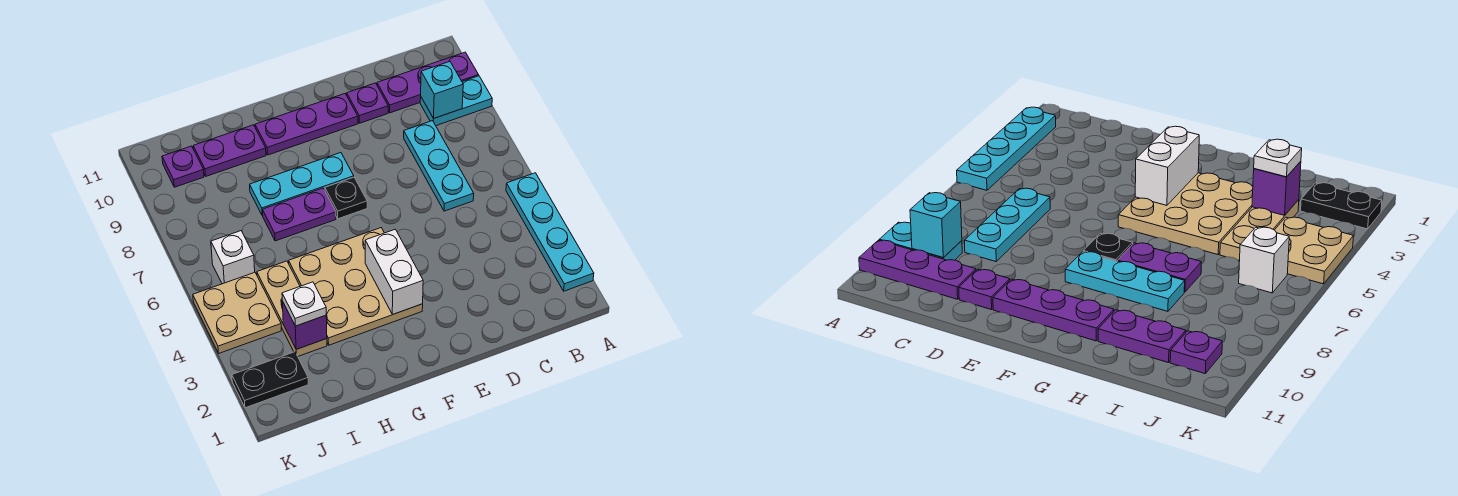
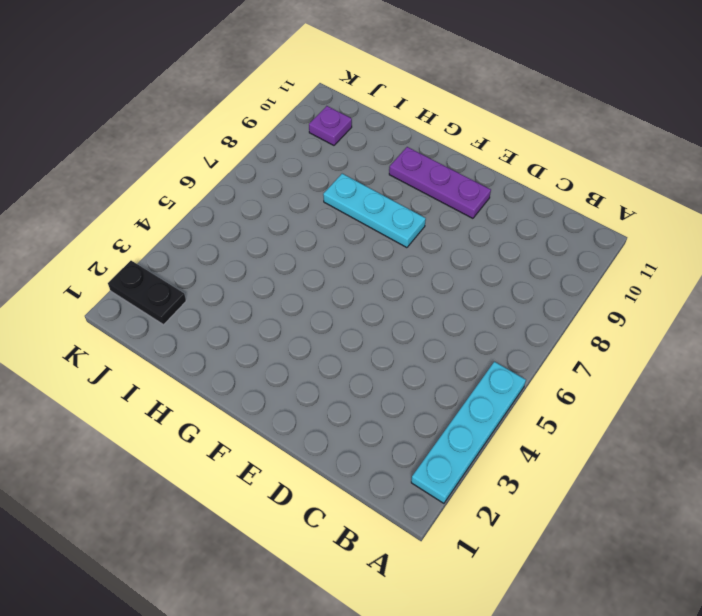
none -> cyan 1x2 plate [420,76,492,126]
none -> purple 1x3 plate [377,52,478,113]
none -> cyan 1x3 plate [404,121,474,211]

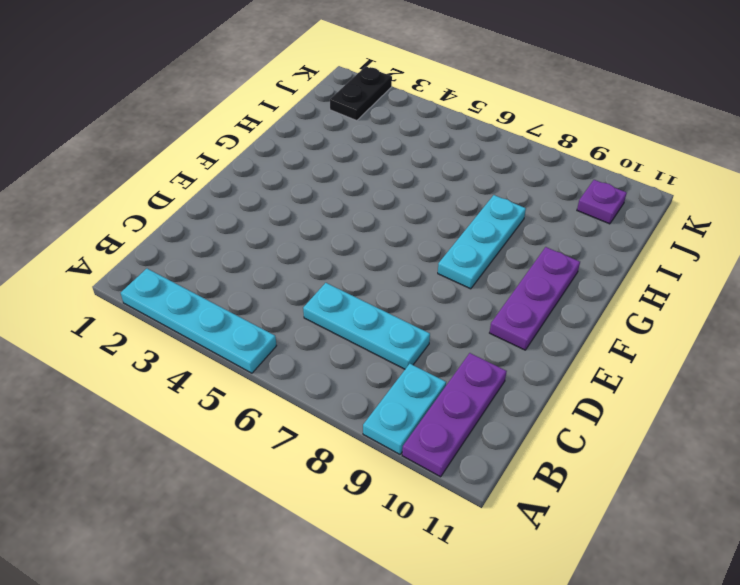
none -> purple 1x1 plate [347,83,388,123]
none -> tan 3x3 plate [289,228,423,345]
none -> black 1x1 plate [325,177,367,219]

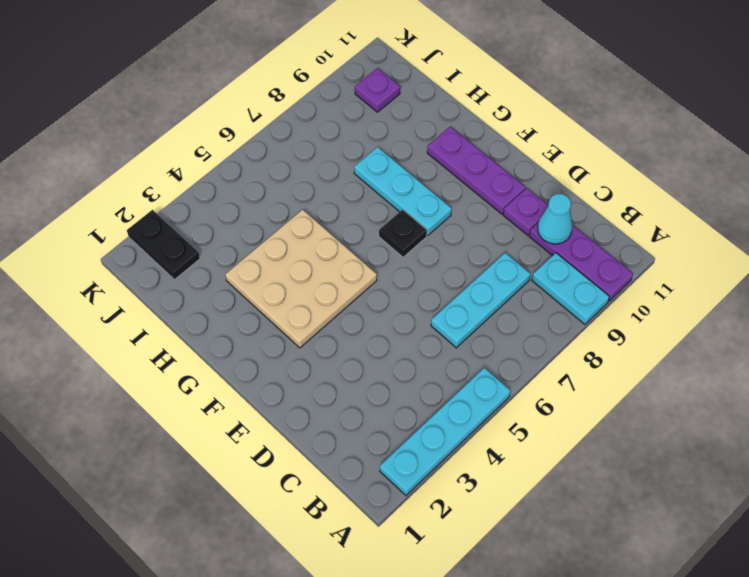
cyan 1x1 cone [538,194,572,244] -> none
none -> purple 1x2 plate [262,188,336,241]
none -> purple 1x2 plate [193,125,266,176]
none -> tan 1x3 plate [257,261,327,356]

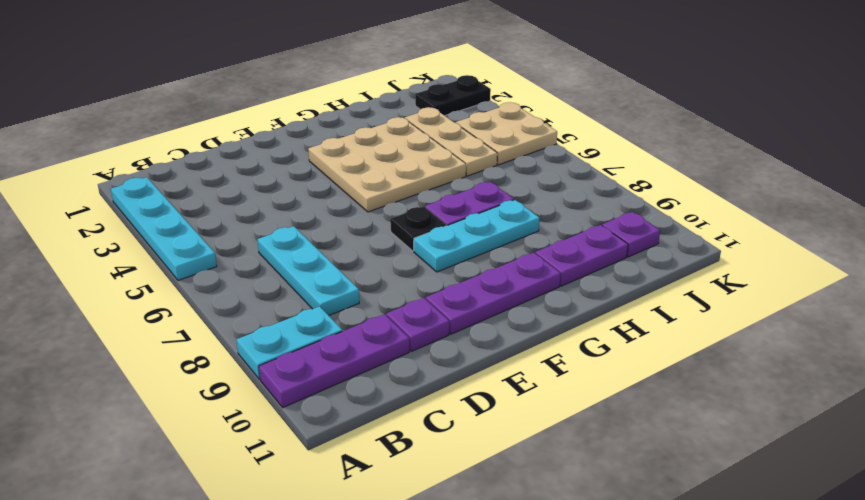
none -> white 1x1 brick [211,231,255,284]
none -> cyan 1x1 brick [421,62,463,118]
none -> white 1x2 brick [365,229,423,315]

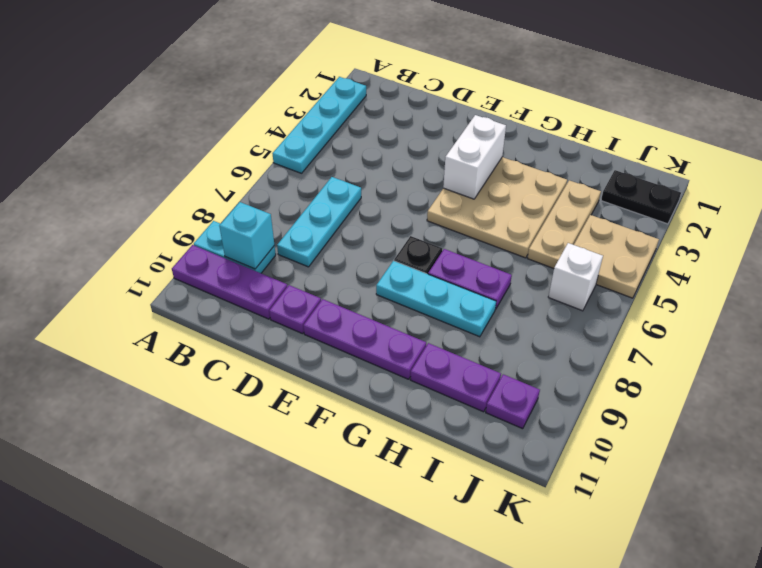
none -> purple 1x1 brick [282,301,327,349]
none -> white 1x1 plate [282,282,326,326]

